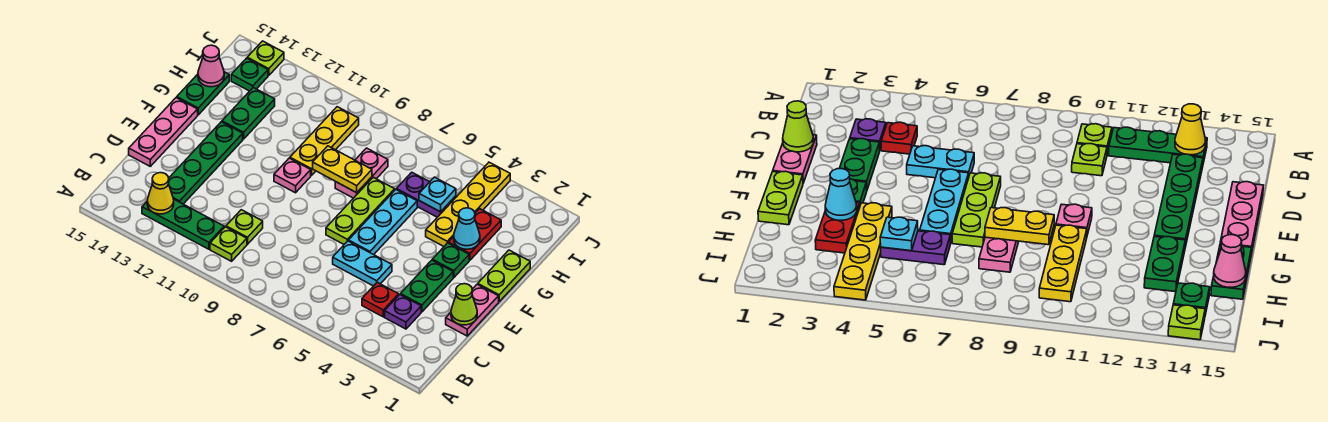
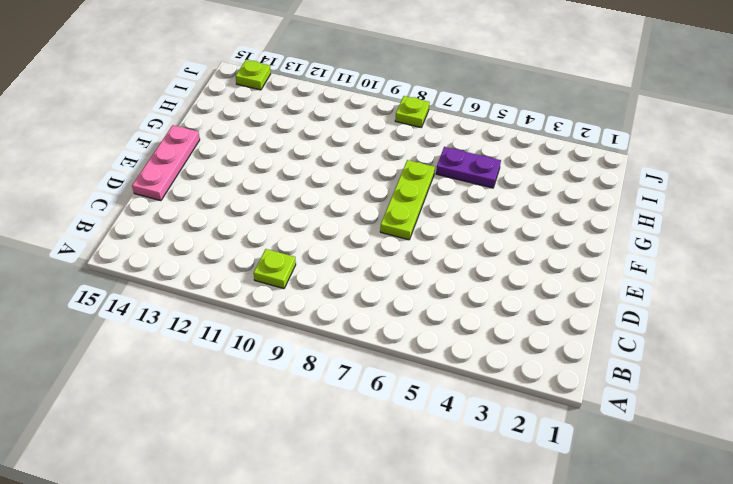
lime 1x1 plate [395,96,430,127] -> lime 1x1 plate moved to [226,210,263,244]
none -> green 1x3 plate [142,200,224,249]
none -> purple 1x1 plate [385,295,421,329]
none -> red 1x1 plate [362,282,399,317]
none -> green 1x4 plate [169,122,243,204]

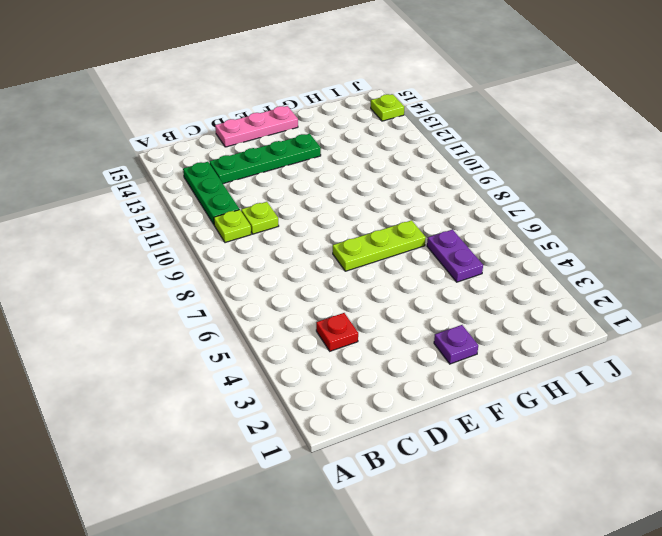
purple 1x1 plate [434,325,478,364] -> purple 1x1 plate moved to [385,295,421,329]
none -> pink 1x2 plate [446,284,499,336]
none -> green 1x2 plate [401,260,453,312]
none -> cyan 1x2 plate [333,241,392,286]
none -> cyan 1x3 plate [349,190,417,255]

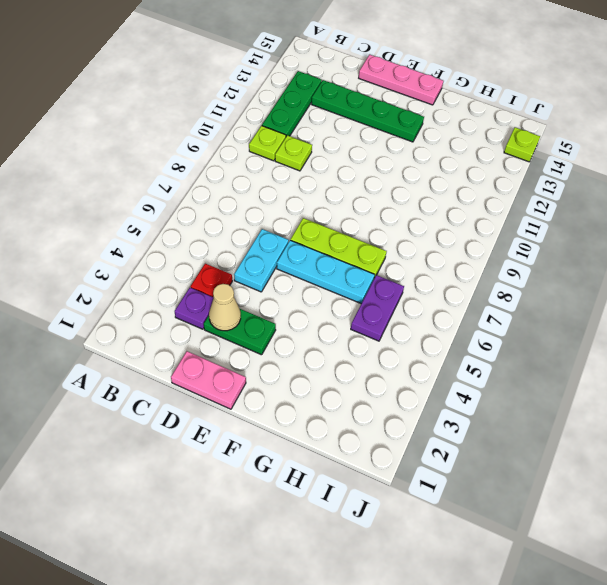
tan 1x1 cone [209,284,241,331] -> none
none -> lime 1x2 plate [478,250,530,302]
none -> green 1x1 plate [432,243,469,277]
none -> pink 1x1 plate [274,158,311,193]
none -> red 1x2 plate [448,209,501,260]

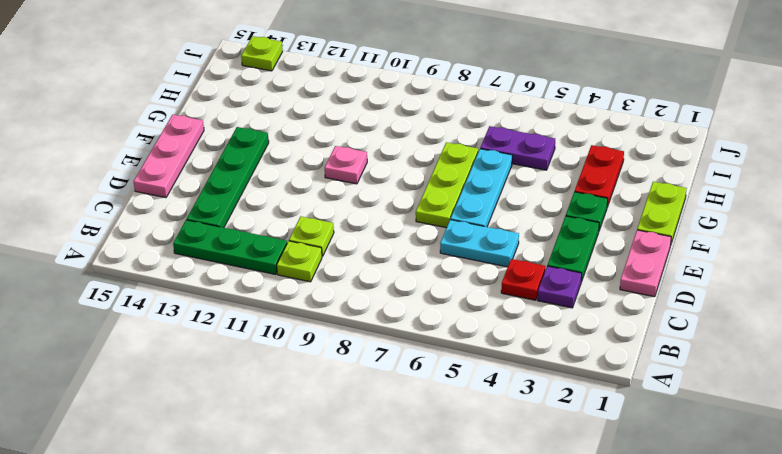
none -> yellow 1x4 plate [426,162,510,246]
none -> pink 1x2 plate [335,148,388,198]
none -> yellow 1x3 plate [290,107,359,176]
none -> green 1x2 plate [222,88,275,139]

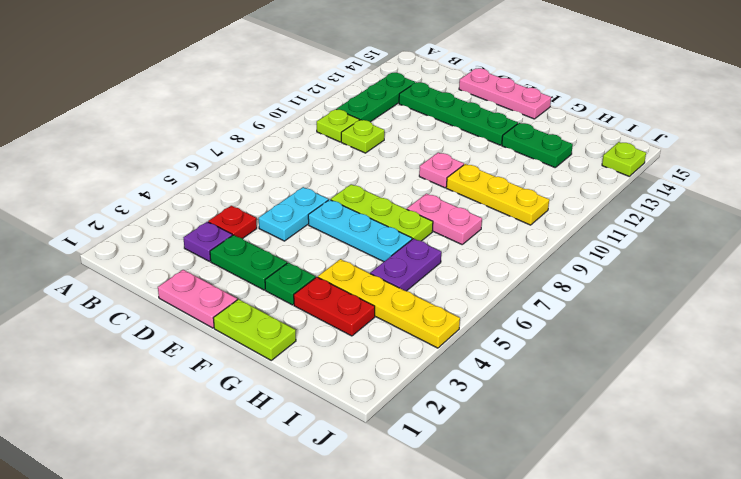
none -> green 1x2 plate [177,72,229,115]
none -> green 1x1 plate [231,58,268,91]
none -> yellow 1x1 cone [147,173,174,214]
none -> lime 1x1 cone [451,284,477,325]

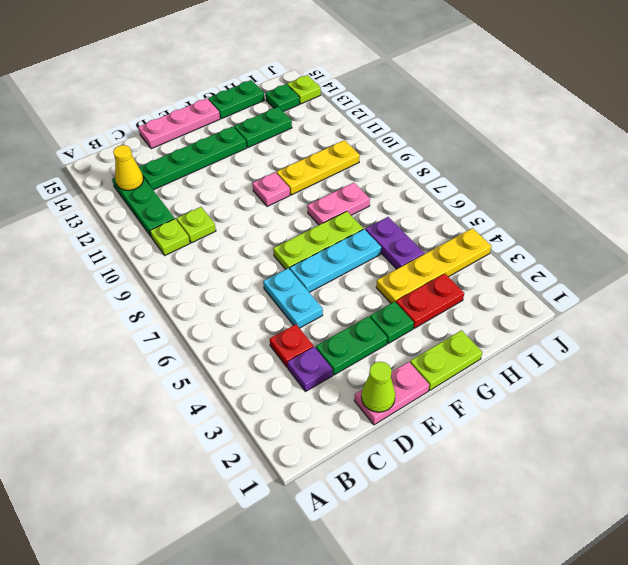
none -> cyan 1x1 cone [454,208,480,249]
none -> yellow 1x2 plate [313,146,372,193]
none -> cyan 1x1 plate [419,177,456,212]
none -> pink 1x1 cone [198,45,224,87]

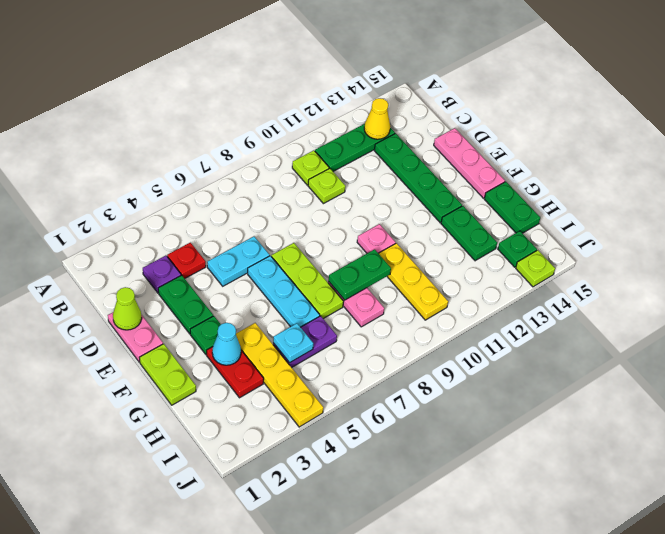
green 1x2 plate [328,249,391,300] -> yellow 1x2 plate [313,146,372,193]
none -> pink 1x1 cone [198,45,224,87]

